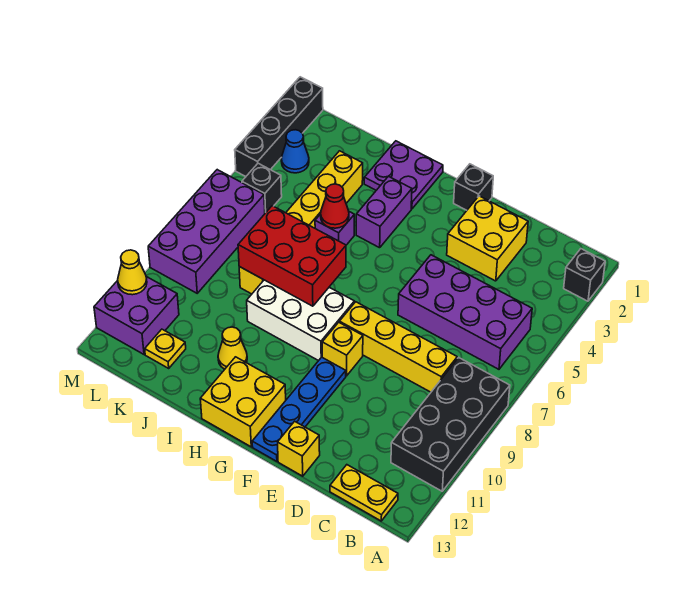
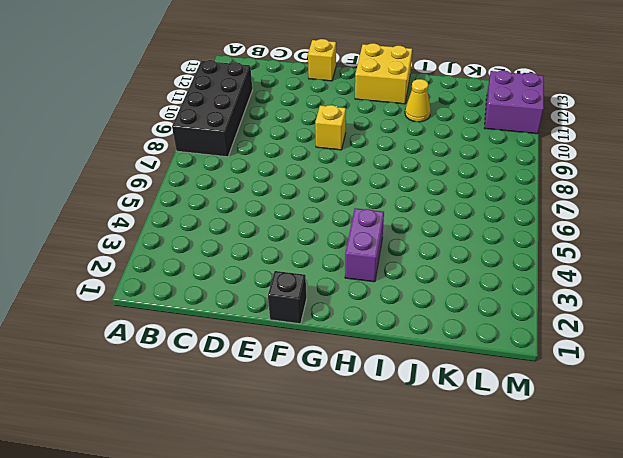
none -> black 1x1 brick [564,249,605,301]
none -> purple 2x4 brick [398,255,532,369]
none -> yellow 1x2 plate [330,465,398,521]

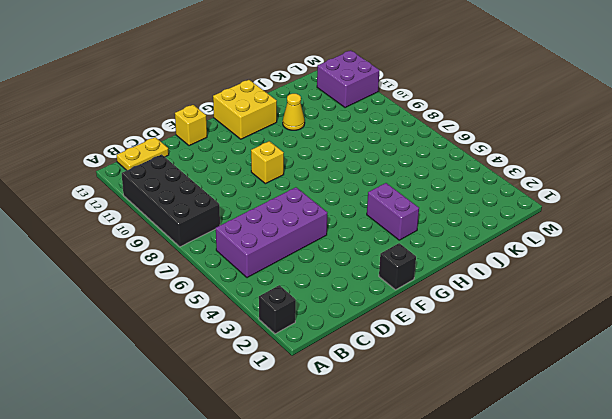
none -> yellow 1x4 brick [339,302,457,392]
none -> yellow 2x2 brick [447,196,528,281]
none -> blue 1x4 plate [252,357,346,461]

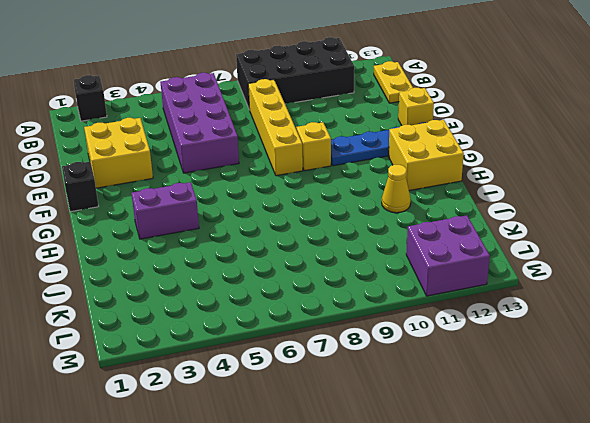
none -> white 2x3 brick [247,280,354,361]
none -> purple 2x2 plate [364,141,443,209]
none -> purple 1x1 brick [315,212,354,245]

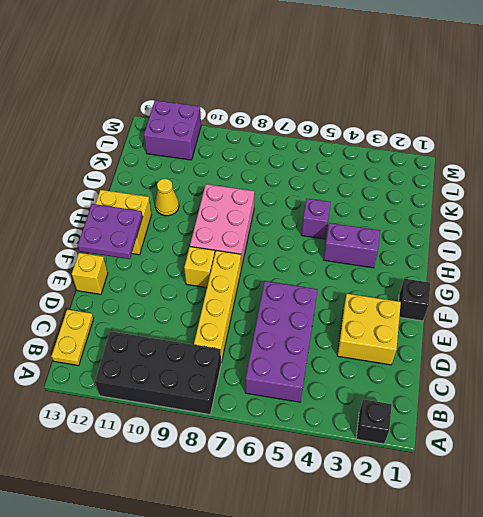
purple 2x2 plate [78,204,143,259] -> purple 2x2 plate moved to [364,141,443,209]
pink 2x3 brick [190,184,255,269] -> white 2x3 brick [247,280,354,361]
none -> blue 1x4 plate [252,357,346,461]
none -> yellow 1x6 brick [239,151,363,294]
none -> yellow 1x1 plate [145,329,186,368]

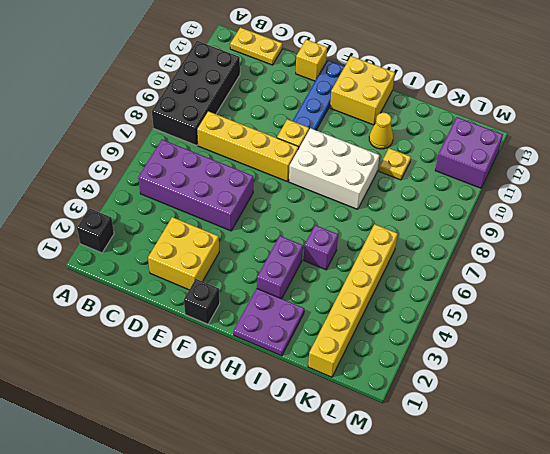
yellow 1x1 plate [379,148,411,180] -> yellow 1x1 plate moved to [145,329,186,368]
yellow 1x6 brick [308,224,398,377] -> yellow 1x6 brick moved to [239,151,363,294]
none -> blue 1x1 cone [281,130,309,173]
none -> black 1x1 brick [242,163,282,213]
none -> purple 2x4 brick [148,170,265,293]

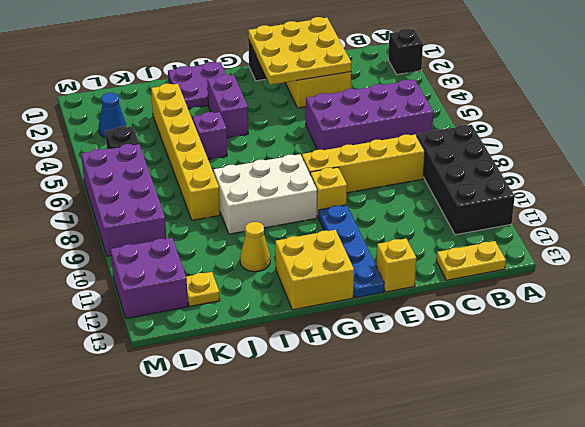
yellow 3x3 plate [248,17,351,85] -> none
none -> black 1x4 brick [235,77,323,177]
none -> red 2x3 brick [238,206,346,306]
none -> red 1x1 cone [321,184,349,228]

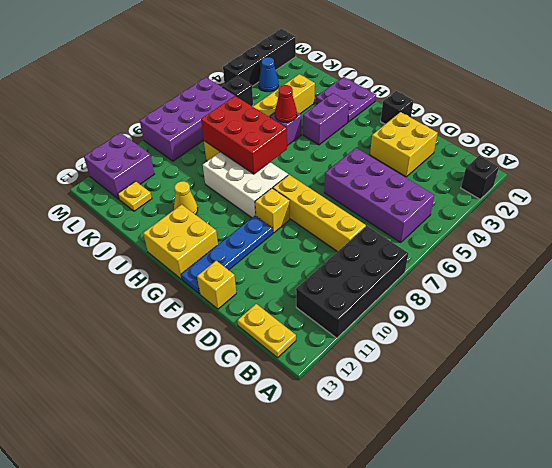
none -> yellow 1x1 cone [118,250,147,295]

